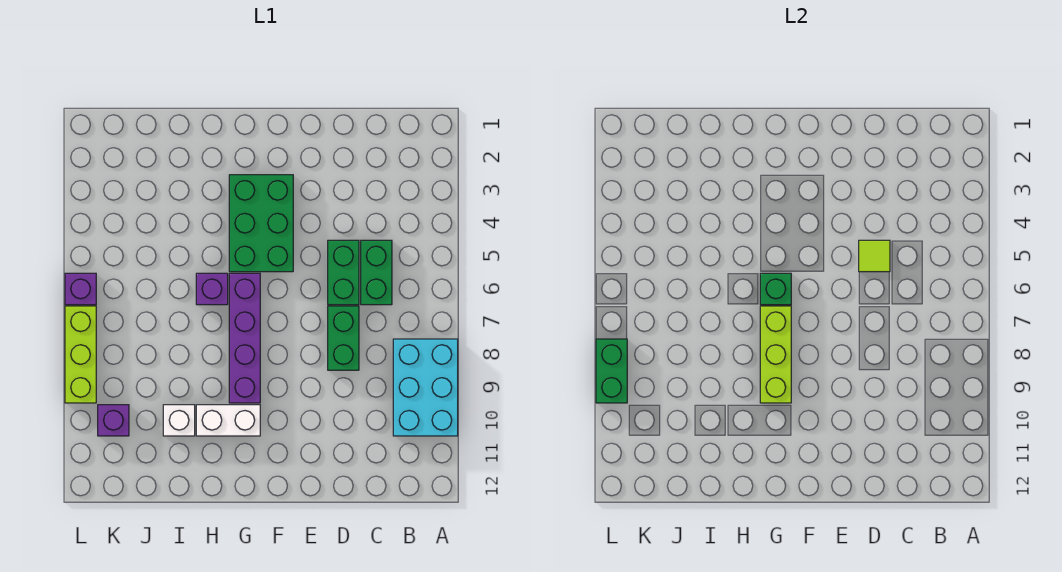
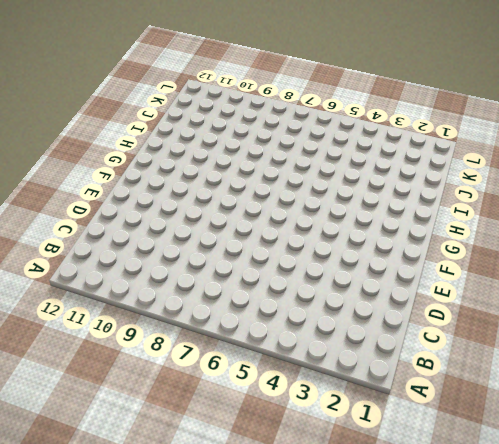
none -> cyan 2x3 brick [393,339,458,436]
none -> green 1x2 brick [361,240,392,305]
none -> green 1x2 brick [328,240,359,305]

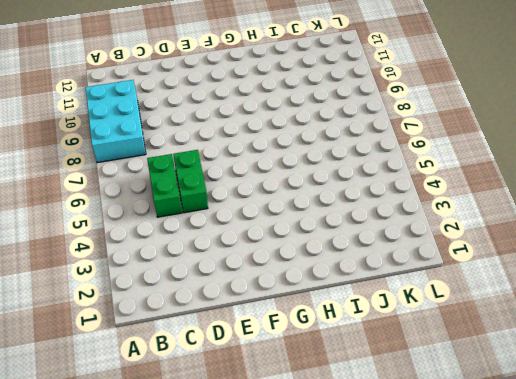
none -> green 1x2 brick [328,306,359,370]
none -> green 2x3 brick [229,175,293,272]
none -> purple 1x4 brick [229,273,260,403]

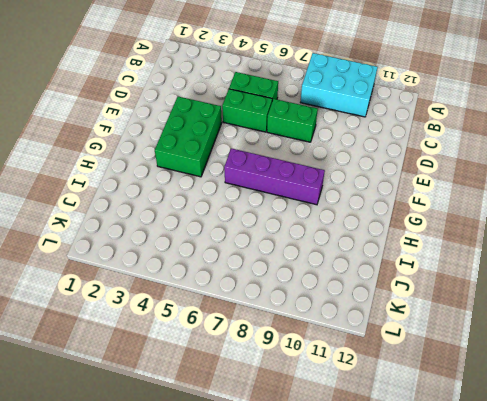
green 2x3 brick [155,96,222,177] -> green 2x3 brick turned to [229,175,293,272]
none -> white 1x2 brick [196,405,260,436]
none -> purple 1x1 brick [196,273,228,305]
none -> white 1x1 brick [163,405,195,436]

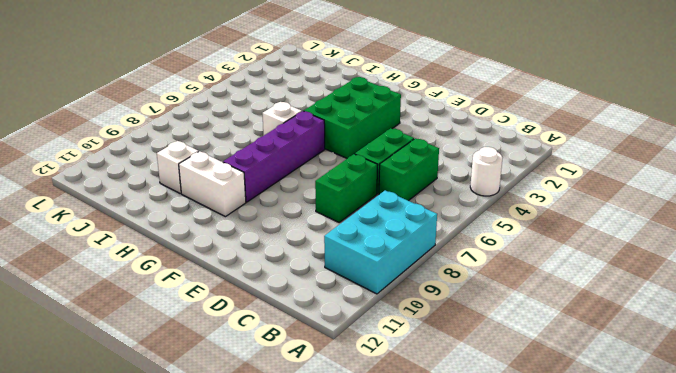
white 1x1 round brick [470,147,502,196] -> none
white 1x1 brick [262,102,302,136] -> purple 1x1 brick [196,273,228,305]
none -> purple 1x1 brick [98,405,129,436]
none -> purple 1x1 brick [65,273,96,305]
none -> lime 1x3 brick [65,306,96,403]

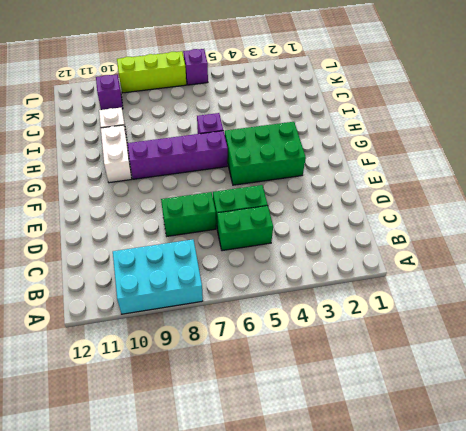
none -> lime 1x1 tile [859,240,890,272]
none -> green 1x1 brick [760,273,791,305]
none -> lime 1x3 brick [760,306,791,403]

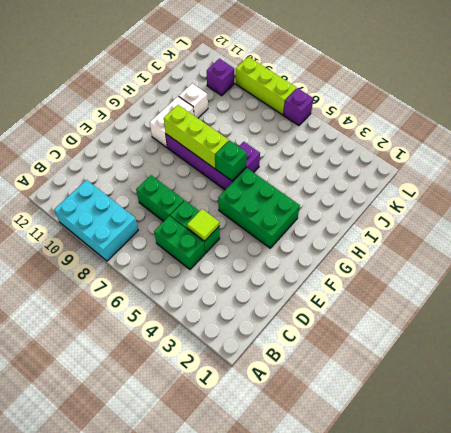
none -> green 1x2 brick [596,339,627,403]

